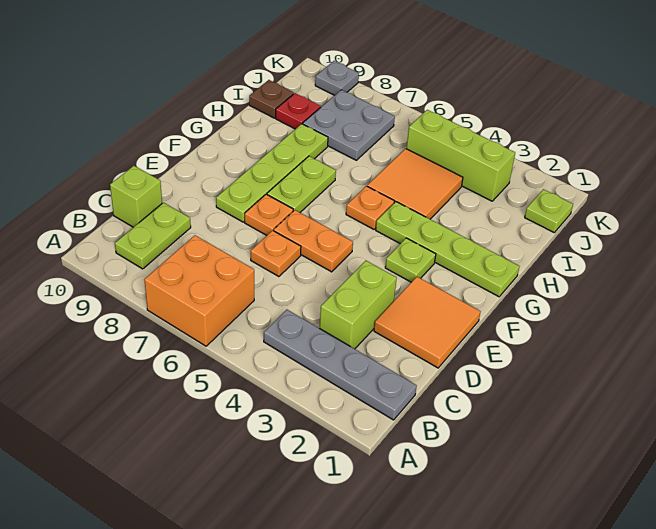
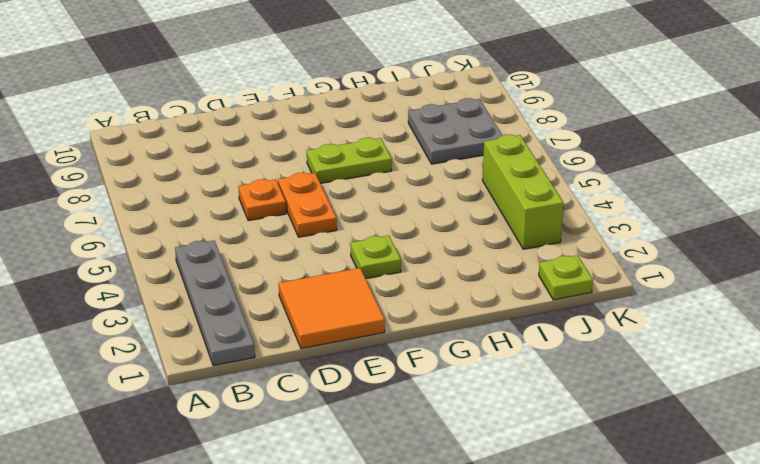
none -> orange 2x2 brick [144,235,254,346]
none -> lime 1x2 plate [115,203,191,269]
none -> lime 1x2 brick [320,261,397,349]

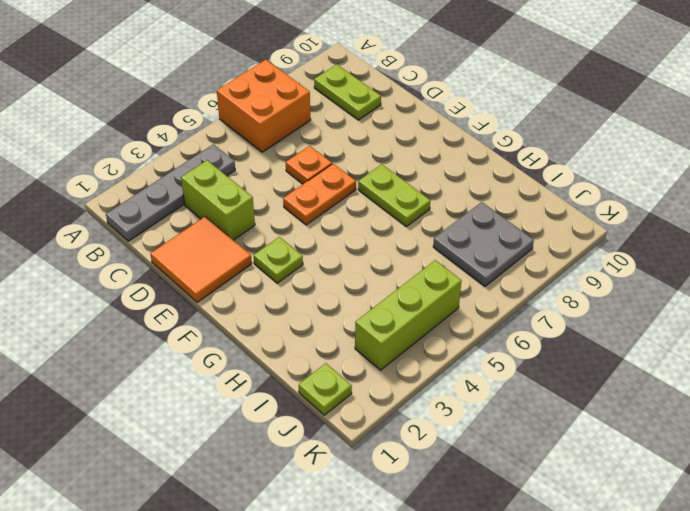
none -> lime 1x1 brick [110,166,162,227]
none -> orange 1x1 plate [245,194,293,235]
none -> lime 1x4 plate [216,124,328,222]

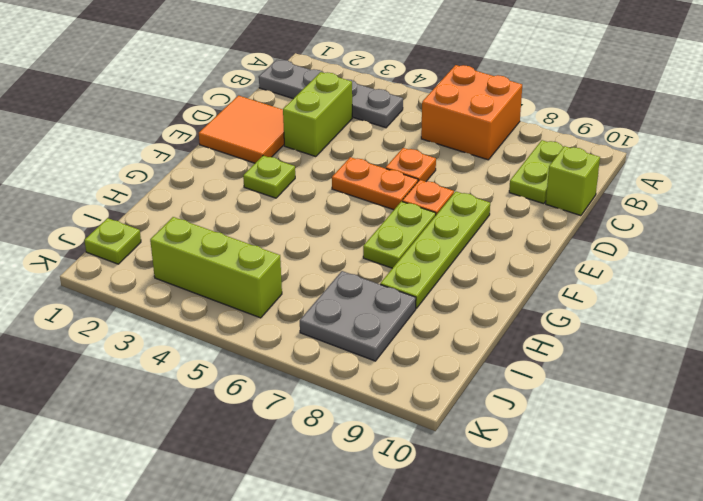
none -> lime 1x4 plate [376,202,519,297]
none -> orange 1x1 plate [346,186,394,229]
none -> orange 2x2 tile [367,149,463,219]

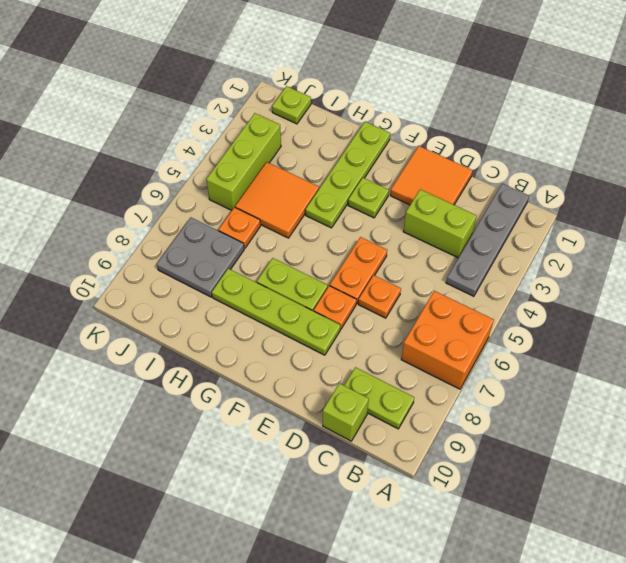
orange 1x1 plate [219,207,261,248] -> orange 1x1 plate moved to [346,186,394,229]
none -> red 1x1 plate [276,93,321,129]
none -> brown 1x1 plate [249,80,294,118]
none -> grey 1x1 plate [315,61,359,95]

